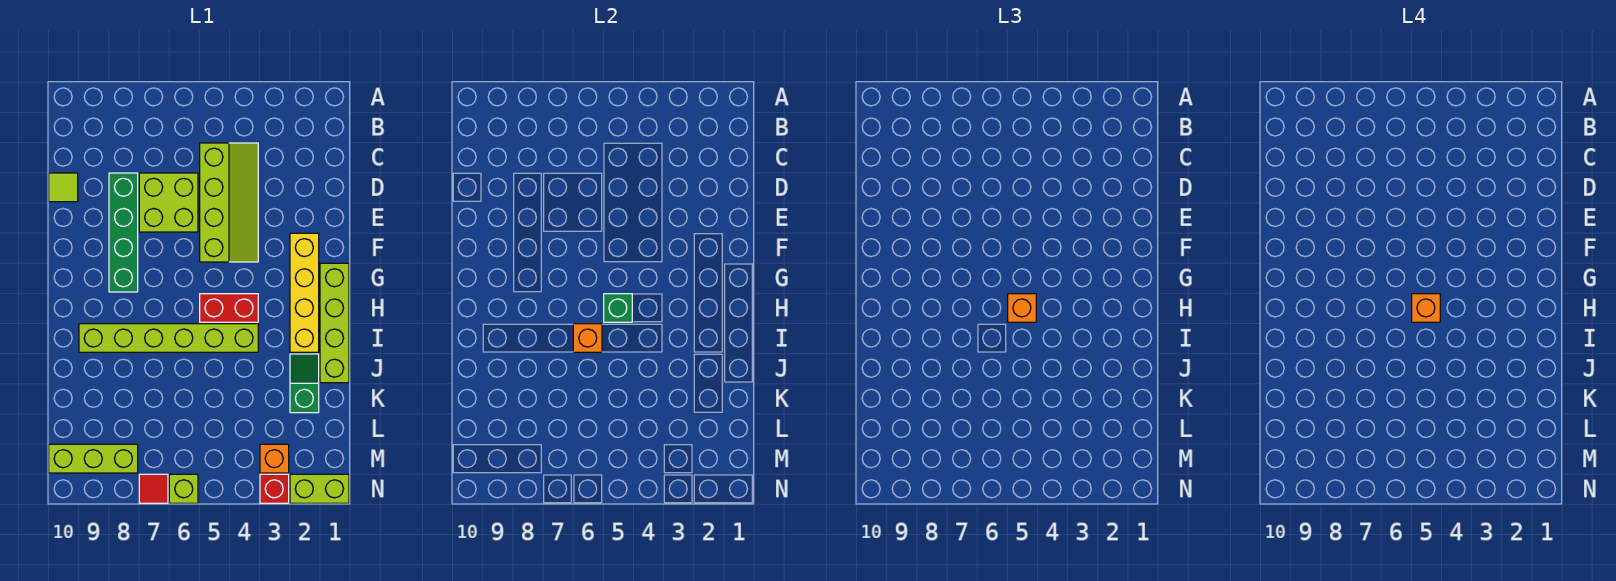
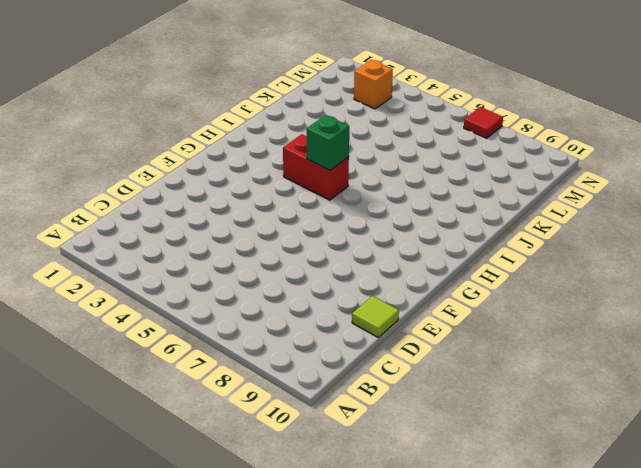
none -> lime 2x4 slope [200,143,258,262]
none -> lime 2x2 brick [139,173,198,232]
none -> green 1x4 brick [109,173,138,292]

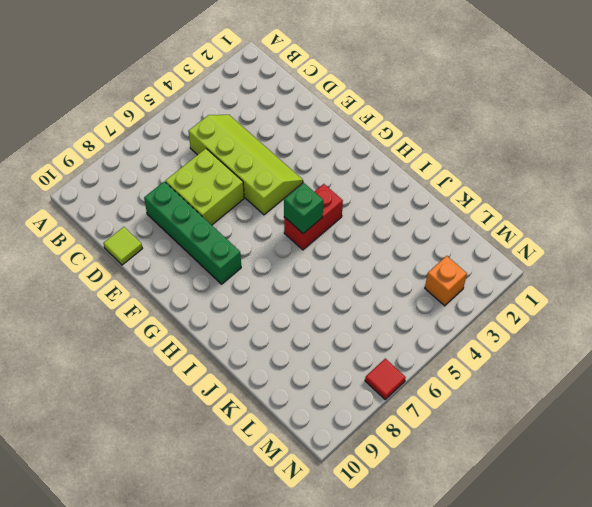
none -> yellow 1x4 brick [290,233,319,352]
none -> lime 1x4 brick [320,263,349,383]
none -> lime 1x6 brick [79,324,258,352]

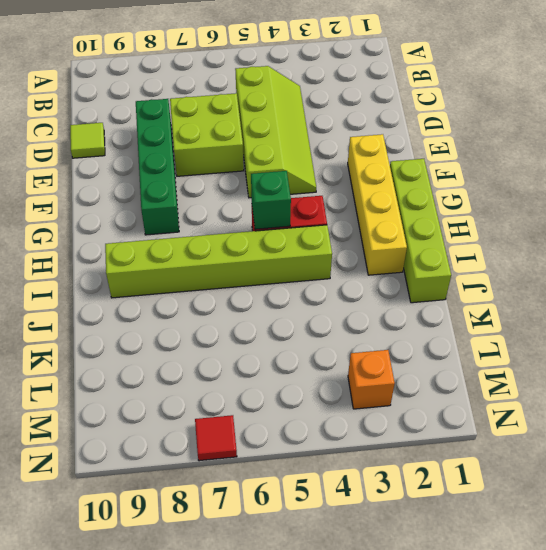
none -> green 1x2 slope [290,354,319,413]
none -> lime 1x3 brick [49,444,138,473]
none -> lime 1x2 brick [290,474,349,503]

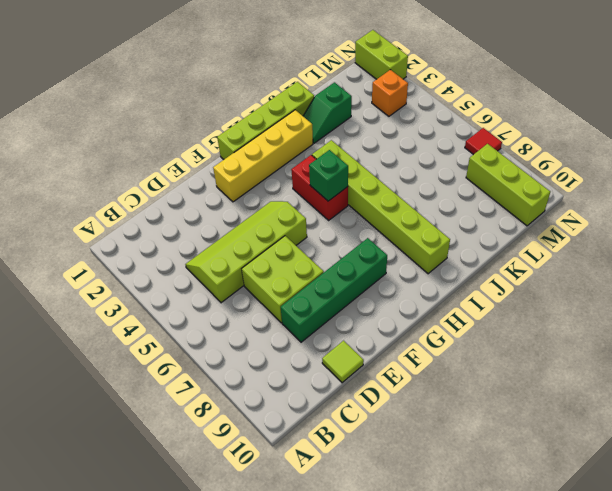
none -> red 1x1 brick [260,474,289,503]
none -> lime 1x1 brick [169,474,198,503]
none -> orange 1x1 brick [573,324,602,352]

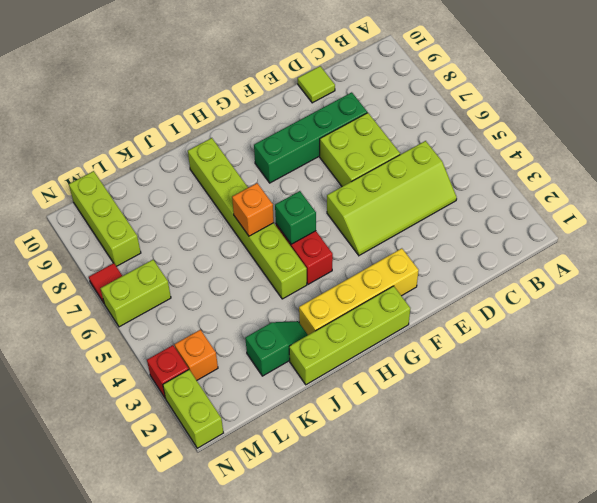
lime 1x2 brick [100,260,171,327] -> lime 1x1 brick [169,474,198,503]
none -> orange 1x1 brick [1008,294,1036,322]
none -> orange 1x1 brick [1412,294,1440,322]

